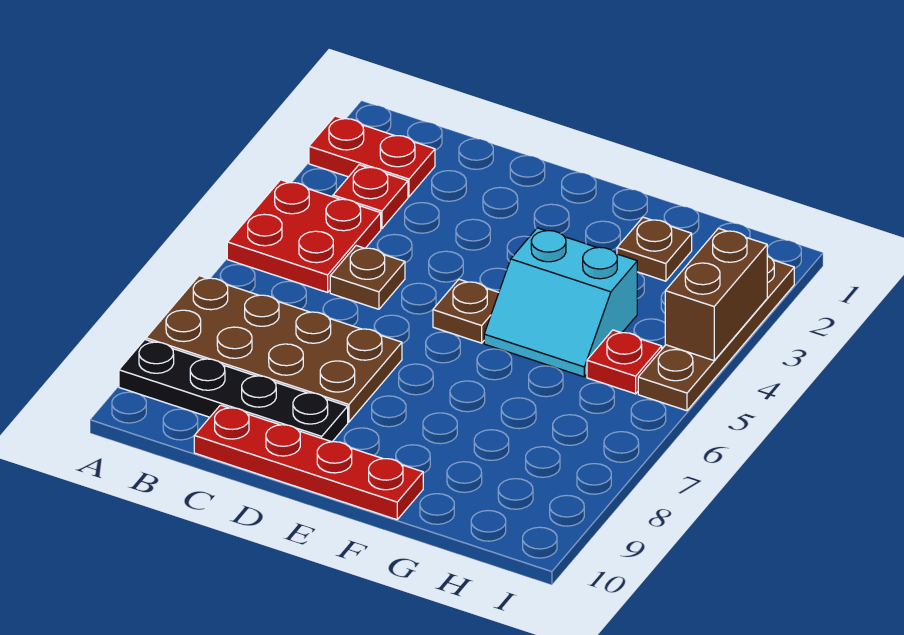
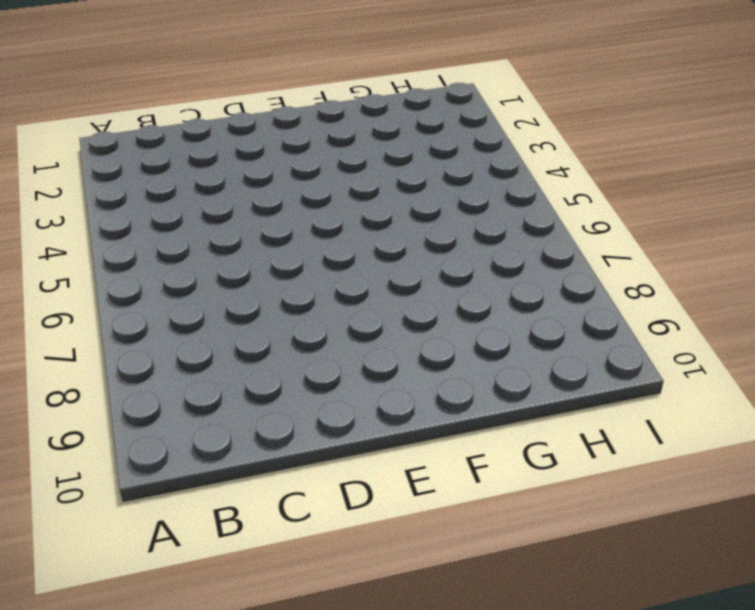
none -> red 1x2 plate [309,116,435,197]
none -> red 2x2 plate [227,180,381,292]
none -> brown 2x4 plate [146,276,402,422]

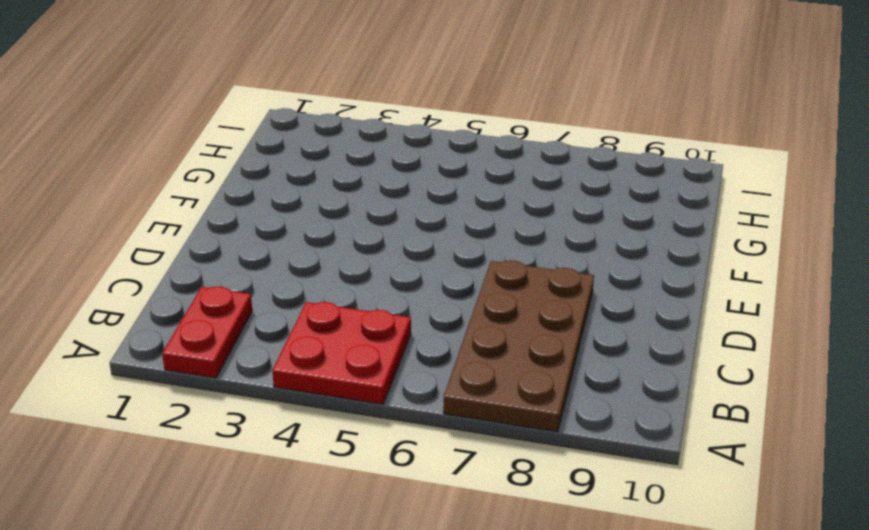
none -> black 1x4 plate [119,340,348,442]
none -> red 1x1 plate [333,165,408,229]
none -> brown 1x1 plate [330,246,405,309]

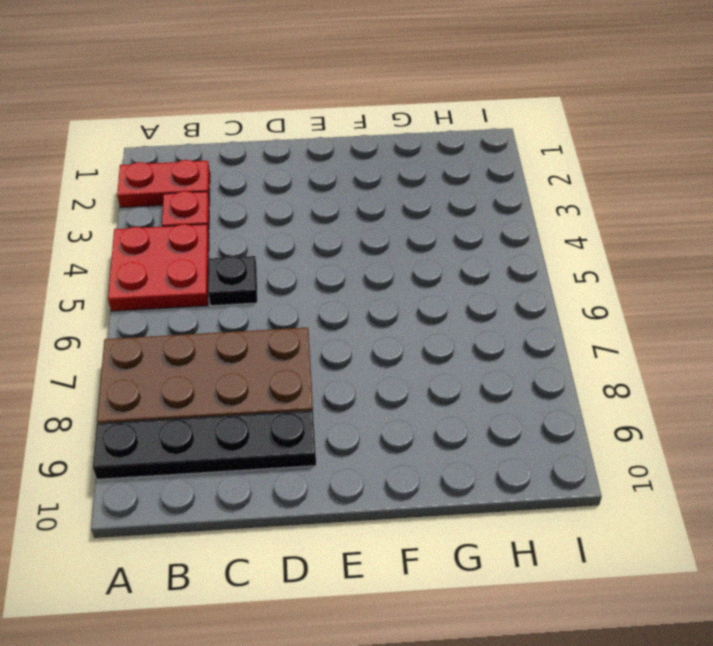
black 1x1 plate [208,256,257,306] -> brown 1x1 plate [330,246,405,309]
none -> red 1x4 plate [194,405,423,520]
none -> brown 1x1 plate [433,279,499,343]
none -> cyan 2x2 slope [484,228,637,377]

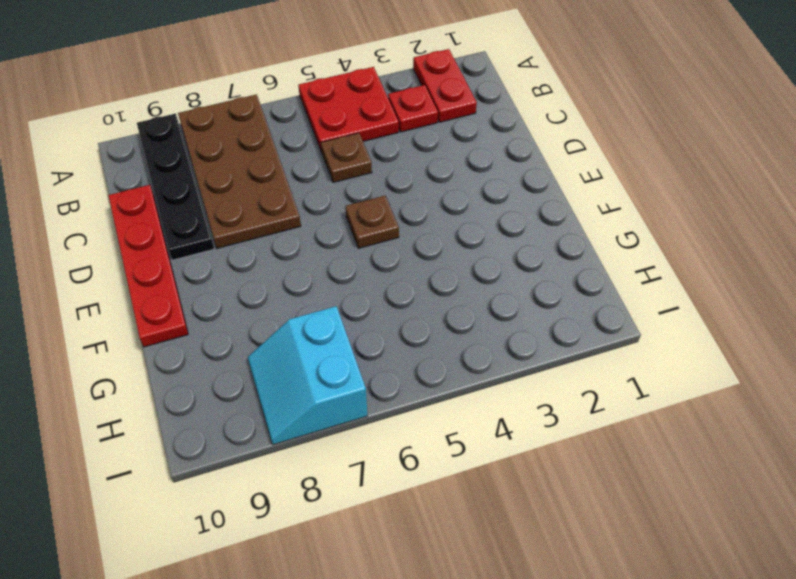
cyan 2x2 slope [248,306,367,445] -> cyan 2x2 slope moved to [484,228,637,377]
none -> brown 1x1 plate [617,217,692,281]
none -> red 1x1 plate [587,330,662,394]
none -> brown 1x4 plate [638,256,794,411]

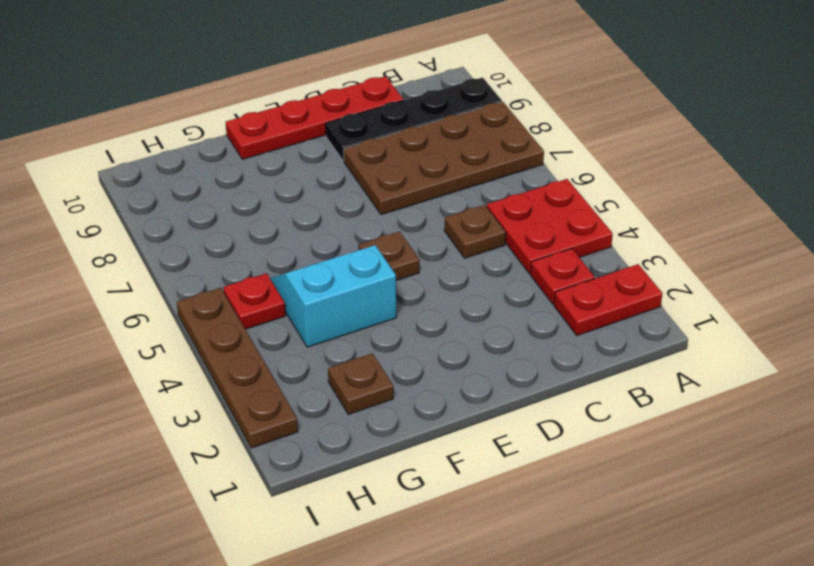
none -> brown 1x2 brick [665,228,767,360]

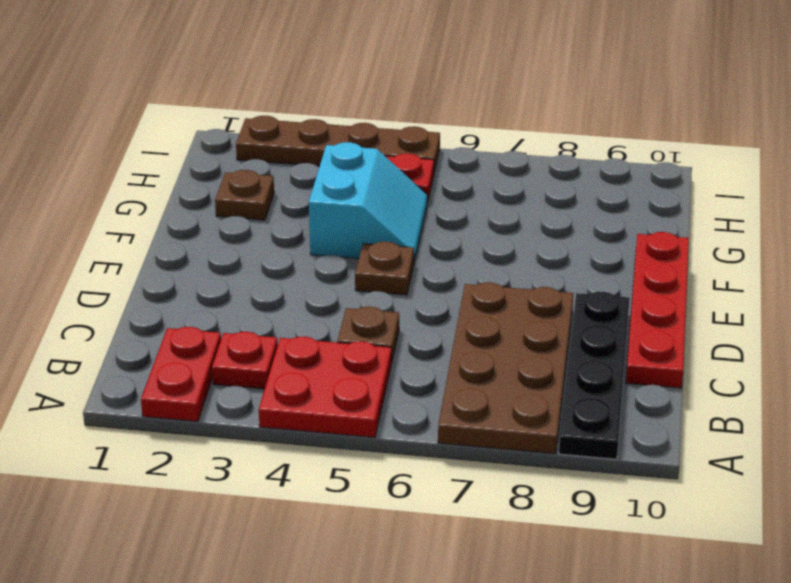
none -> brown 1x2 brick [665,228,767,360]

